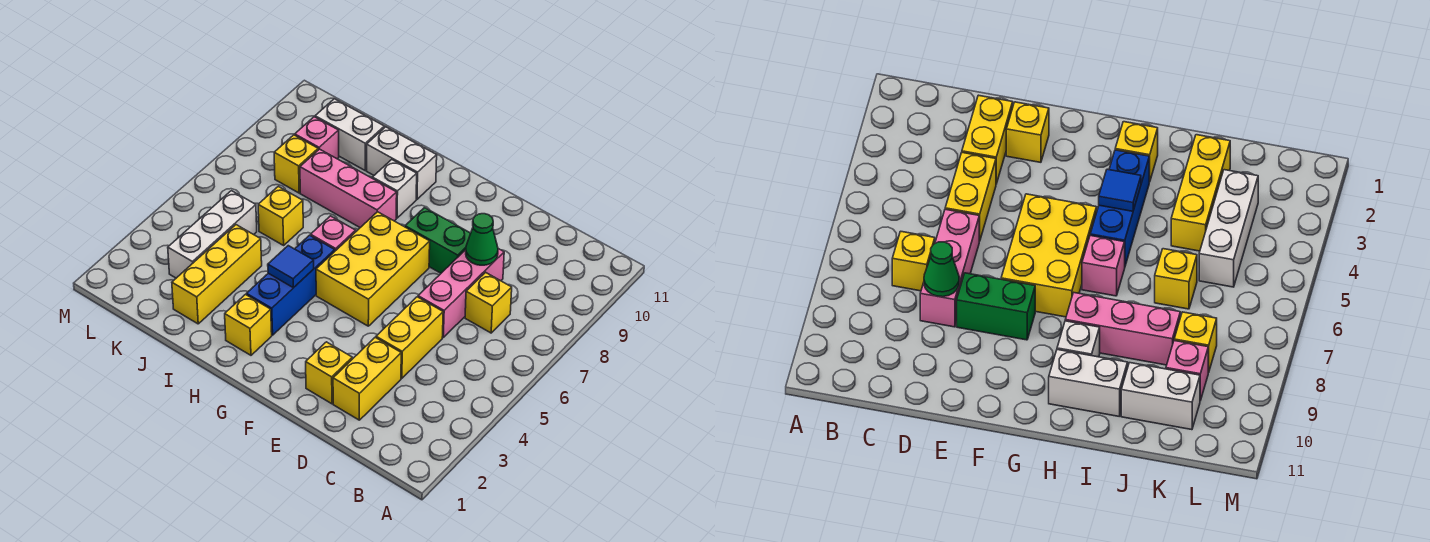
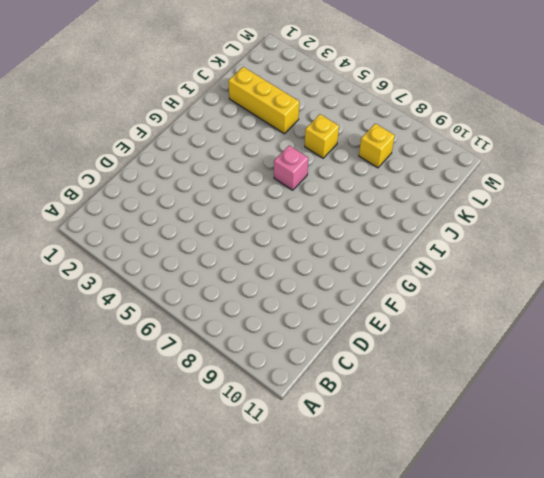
none -> yellow 1x1 brick [465,272,512,333]
none -> yellow 1x2 brick [333,338,401,420]
none -> yellow 1x2 brick [376,297,443,378]

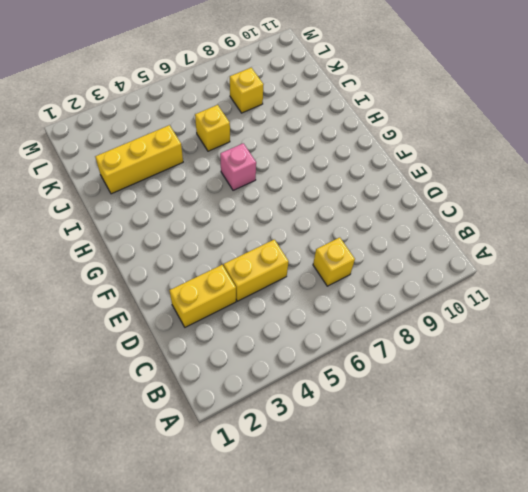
none -> pink 1x3 brick [418,249,504,337]
none -> yellow 1x1 brick [306,342,352,404]
none -> green 1x2 brick [405,208,471,273]

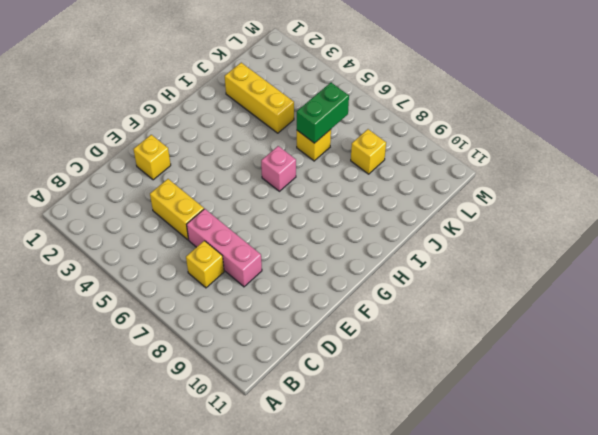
green 1x2 brick [297,83,349,143] -> green 1x2 brick moved to [405,208,471,273]
none -> yellow 1x2 brick [333,338,401,420]
none -> yellow 2x3 brick [316,212,430,326]
none -> yellow 1x1 brick [225,295,272,355]

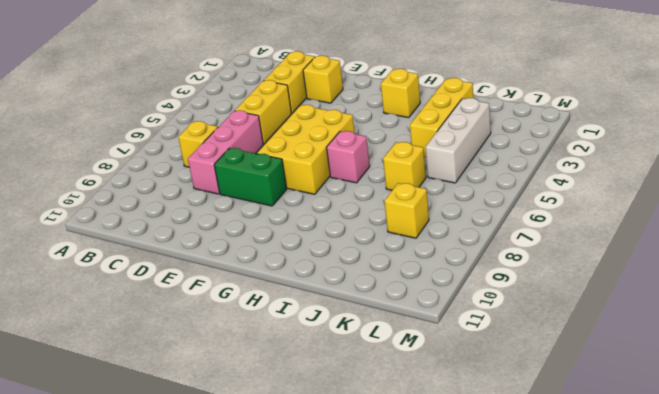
none -> blue 1x3 brick [246,235,335,335]
none -> pink 1x3 brick [300,149,397,227]
none -> white 1x1 brick [372,160,417,218]

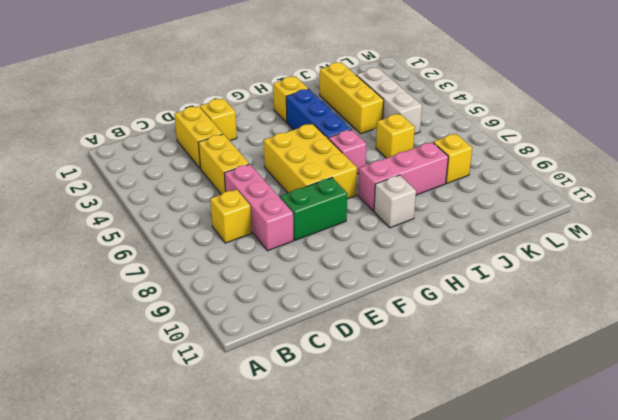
none -> white 1x2 brick [367,127,437,199]
none -> white 1x2 brick [315,99,384,170]
none -> pink 1x1 brick [295,117,339,159]

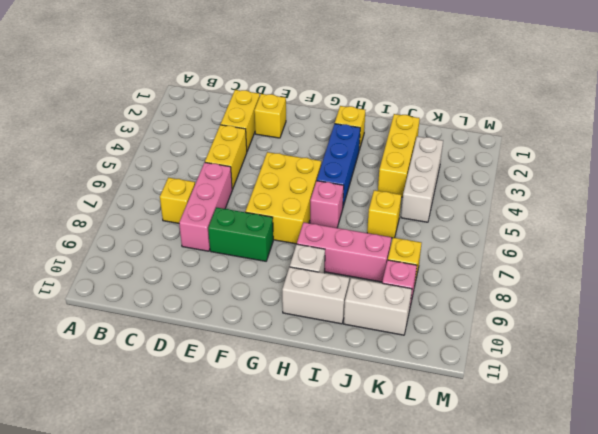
none -> green 1x1 cone [466,214,498,265]
none -> blue 1x1 tile [268,246,314,288]

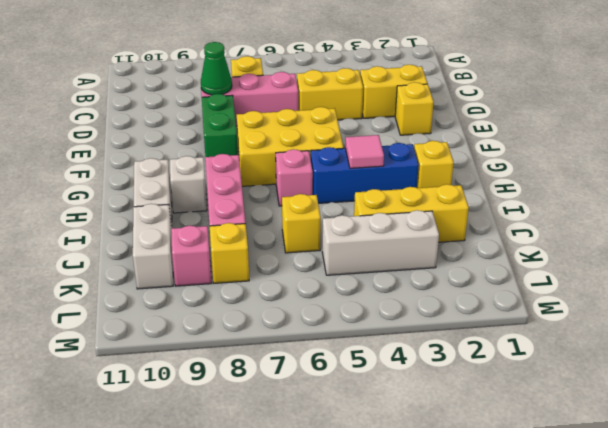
pink 1x1 tile [345,135,384,168] -> blue 1x1 tile [268,246,314,288]

